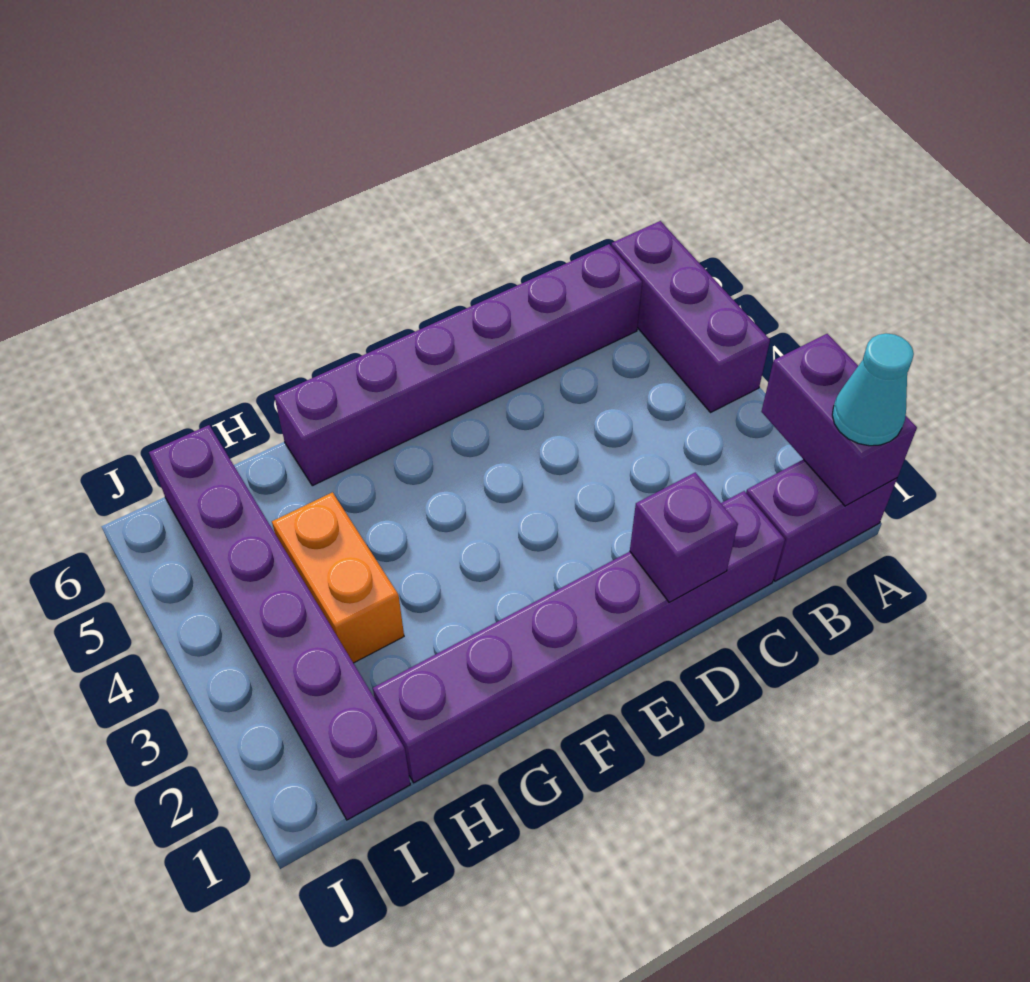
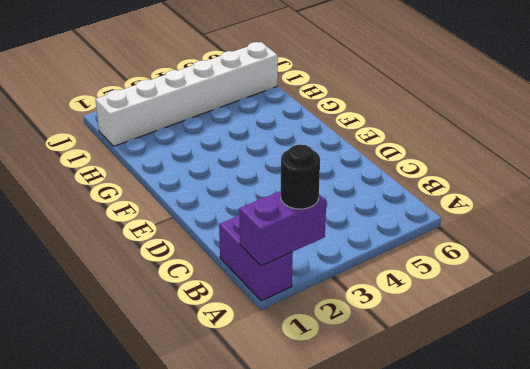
black 1x1 round brick [281,144,320,209] -> none
white 1x6 brick [95,42,278,146] -> purple 1x6 brick [149,425,410,820]
none -> purple 1x3 brick [611,221,770,412]
none -> purple 1x6 brick [274,244,642,486]

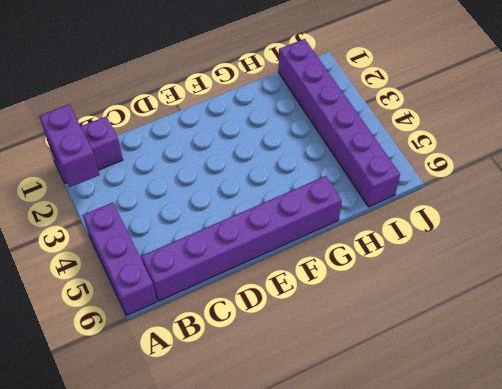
none -> purple 1x6 brick [373,491,785,783]
none -> orange 1x2 brick [272,492,404,663]

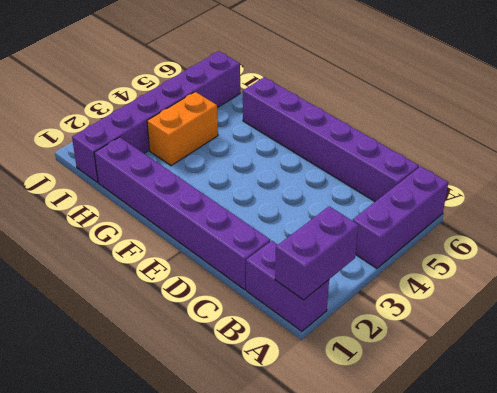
none -> purple 1x1 brick [630,472,738,602]
none -> cyan 1x1 cone [832,333,914,446]

